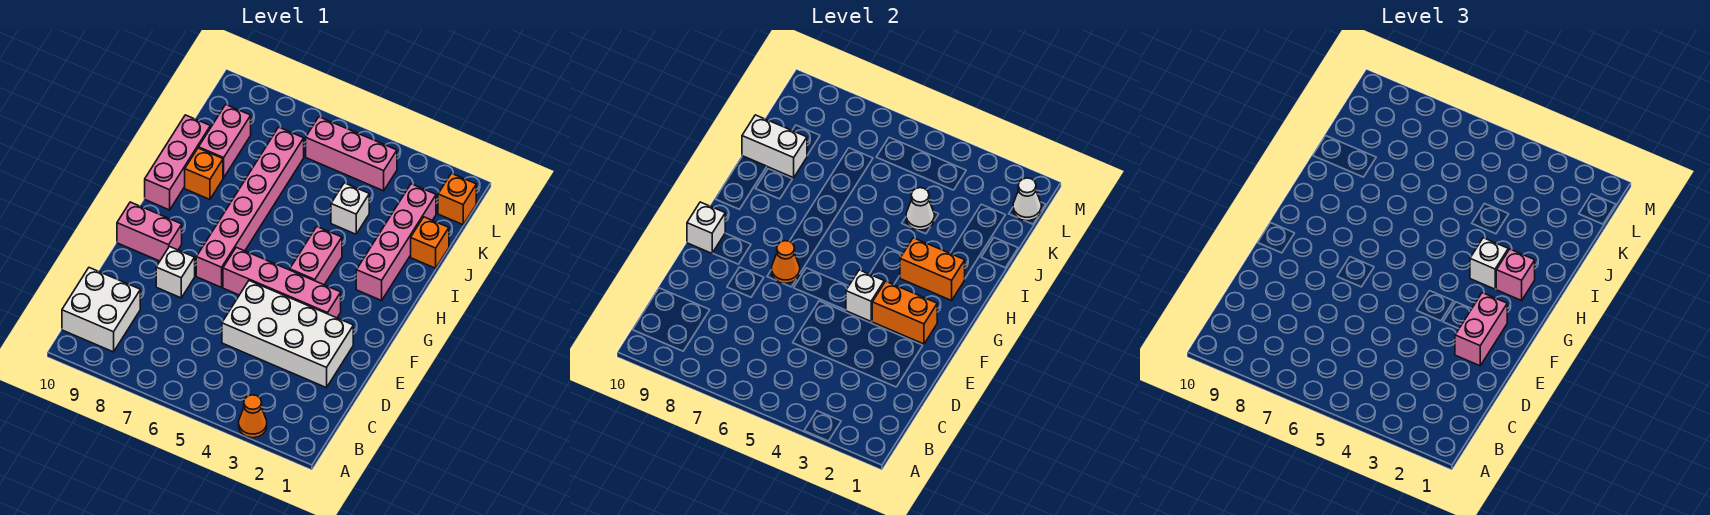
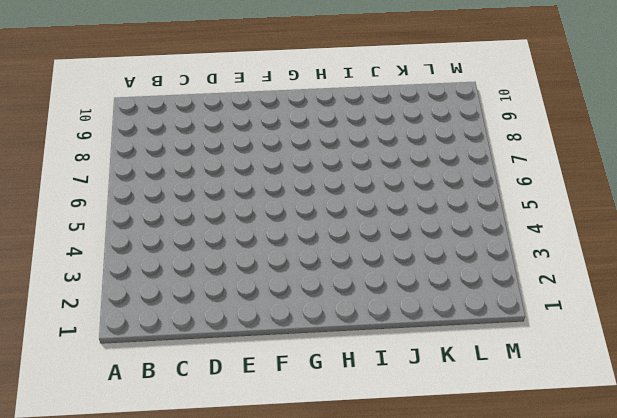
none -> orange 1x1 cone [239,395,267,438]
none -> white 2x2 brick [62,268,140,352]
none -> white 2x4 brick [222,281,353,388]

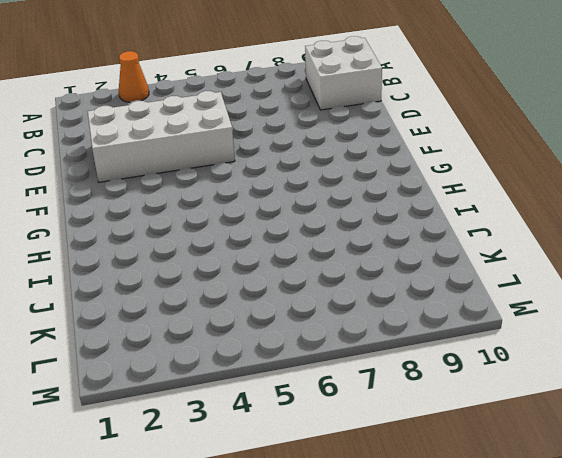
none -> white 1x1 brick [156,247,195,298]
none -> pink 1x4 brick [223,247,341,318]
none -> pink 1x6 brick [196,127,304,287]

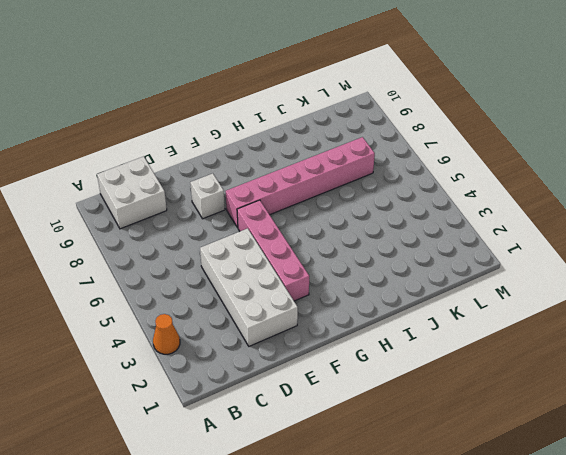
none -> pink 1x2 brick [117,202,182,261]
none -> pink 1x2 brick [290,227,342,285]
none -> pink 1x4 brick [356,184,436,300]

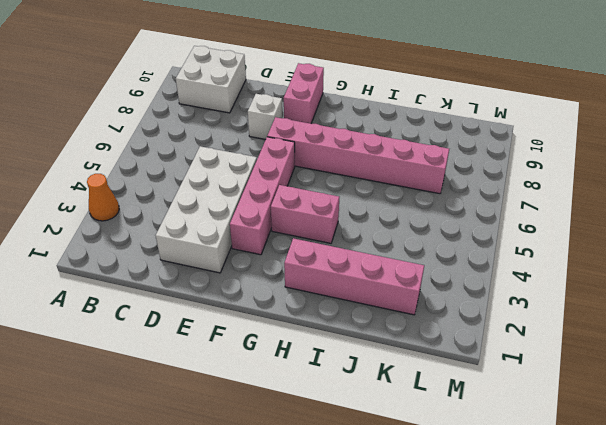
none -> pink 1x3 brick [145,115,210,210]
none -> orange 1x1 brick [185,148,223,199]
none -> orange 1x1 brick [411,217,449,268]

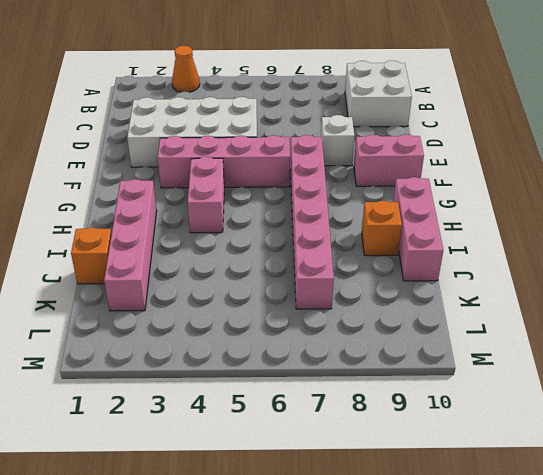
none -> white 1x1 brick [331,183,369,234]
none -> pink 1x2 brick [199,105,251,178]
none -> orange 1x1 brick [438,173,476,225]

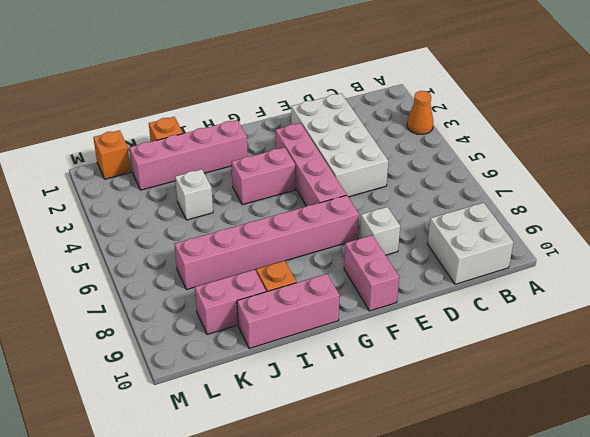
none -> pink 1x3 brick [306,117,397,191]
none -> orange 1x2 brick [872,281,937,344]
none -> white 1x1 brick [846,270,884,321]

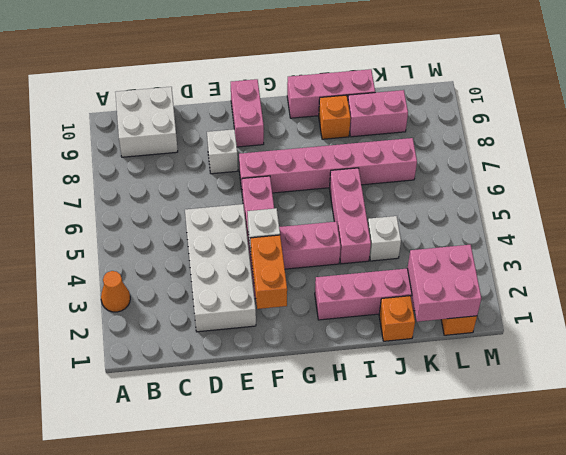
pink 1x3 brick [329,168,371,264] -> pink 1x3 brick moved to [306,117,397,191]
pink 2x2 brick [407,245,481,322] -> white 1x1 cone [1013,178,1041,221]
none -> orange 1x1 cone [772,241,800,284]
none -> white 1x1 brick [687,202,725,253]
none -> orange 1x2 brick [900,238,965,300]

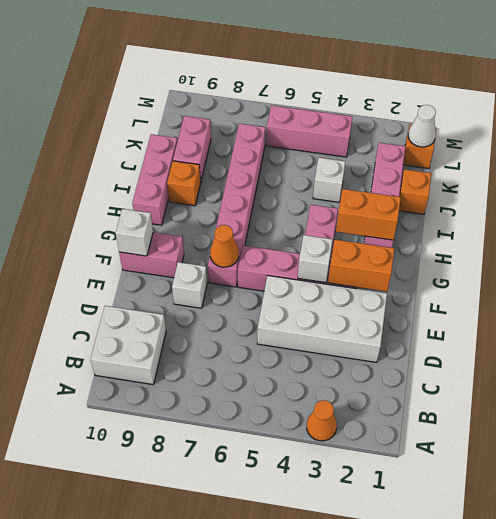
none -> white 1x1 cone [906,188,934,230]
none -> white 1x2 brick [742,115,807,178]
none -> pink 1x2 brick [1455,293,1507,366]

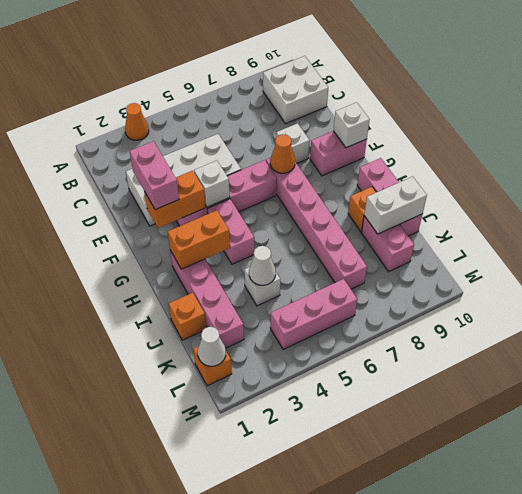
none -> pink 1x1 brick [1496,249,1535,300]
none -> white 1x1 brick [1470,238,1508,289]

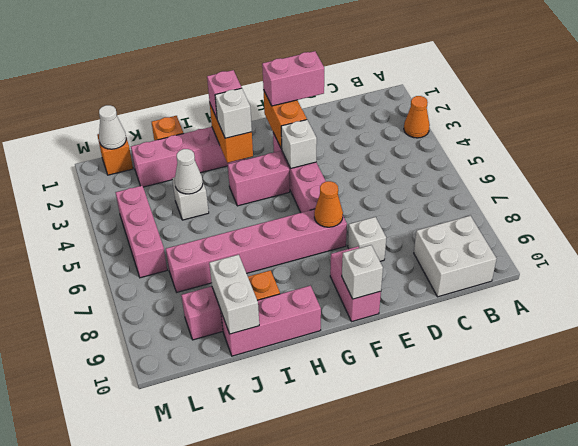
none -> white 2x4 brick [222,281,353,388]

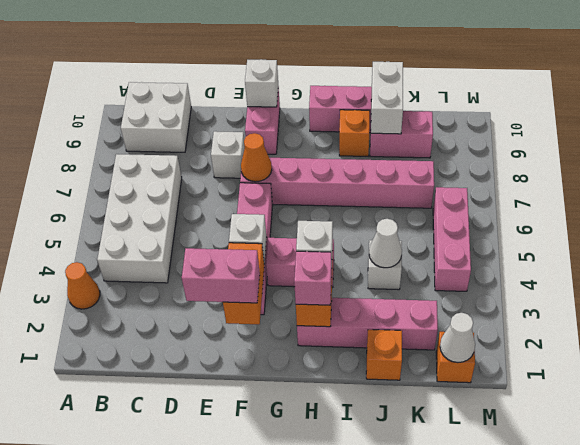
white 2x4 brick [97,154,182,283] -> white 2x4 brick moved to [222,281,353,388]

